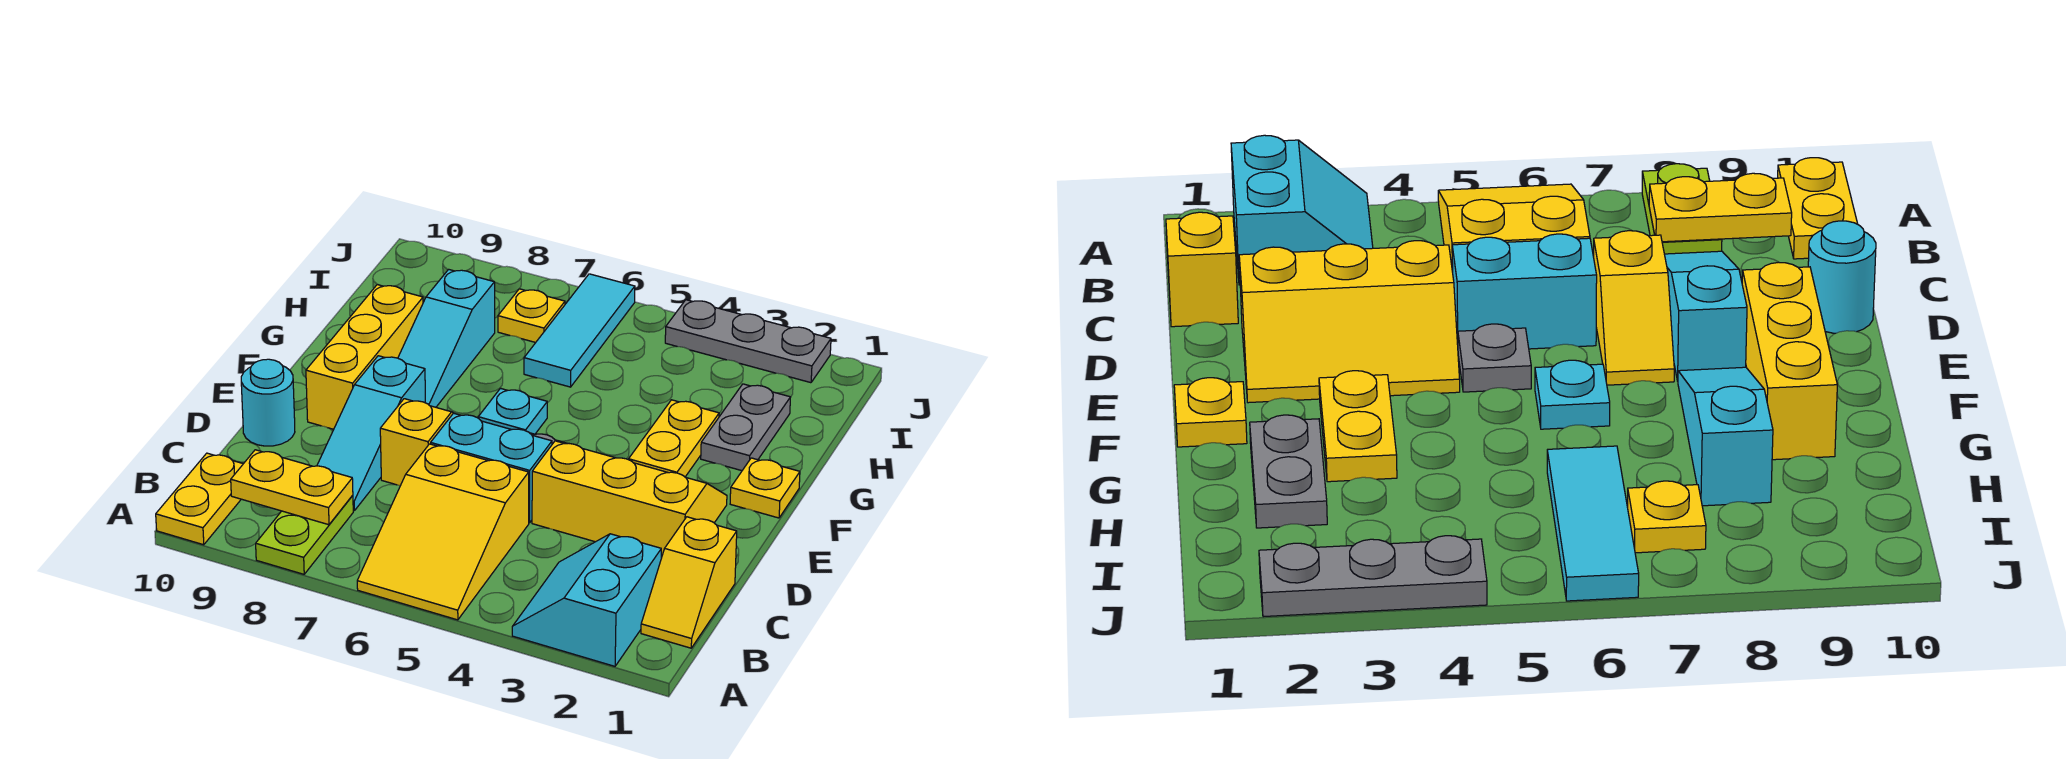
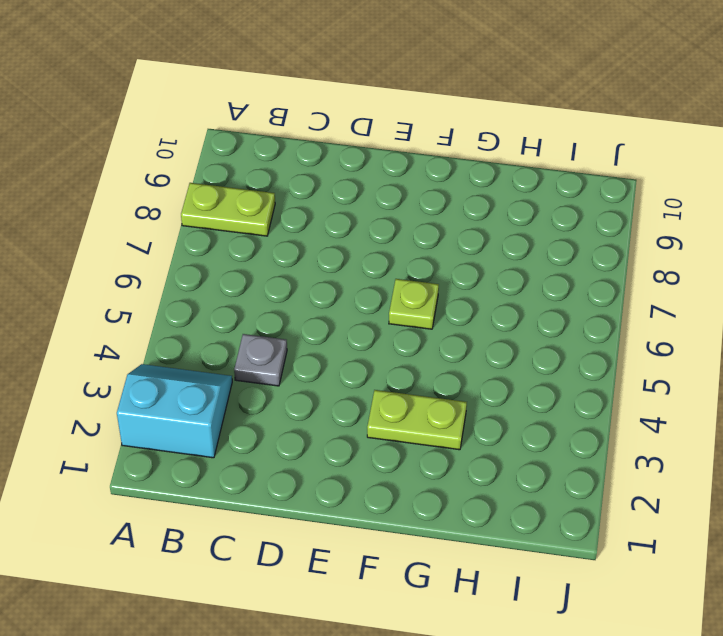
grey 1x1 plate [234,334,287,386] -> grey 1x1 plate moved to [1458,324,1531,392]
lime 1x2 plate [367,390,467,450] -> yellow 1x2 plate [629,400,719,477]
lime 1x1 plate [389,279,439,329] -> cyan 1x1 plate [478,388,547,434]
none -> yellow 2x3 slope [357,444,529,620]
none -> yellow 1x2 plate [156,453,243,545]
none -> yellow 1x2 slope [641,517,737,648]

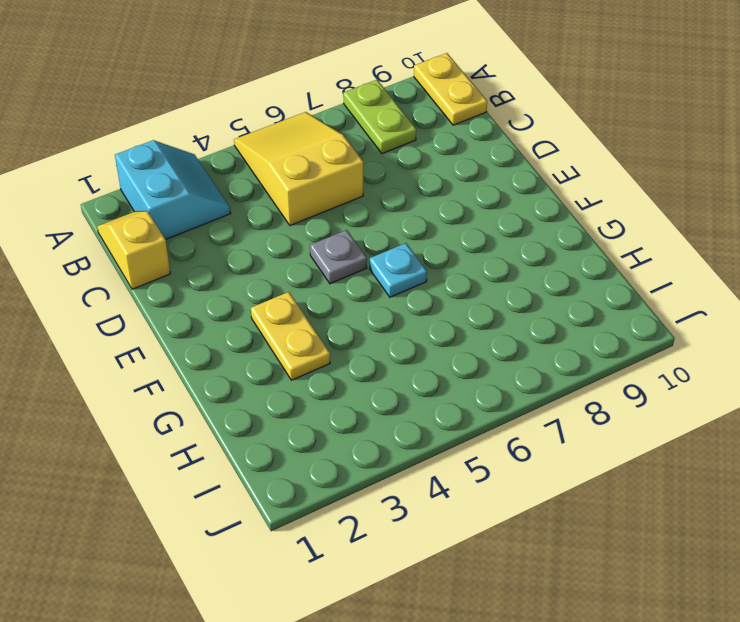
none -> cyan 1x3 slope [317,356,425,511]
none -> yellow 2x3 slope [532,441,727,558]
none -> cyan 1x2 brick [431,413,552,523]

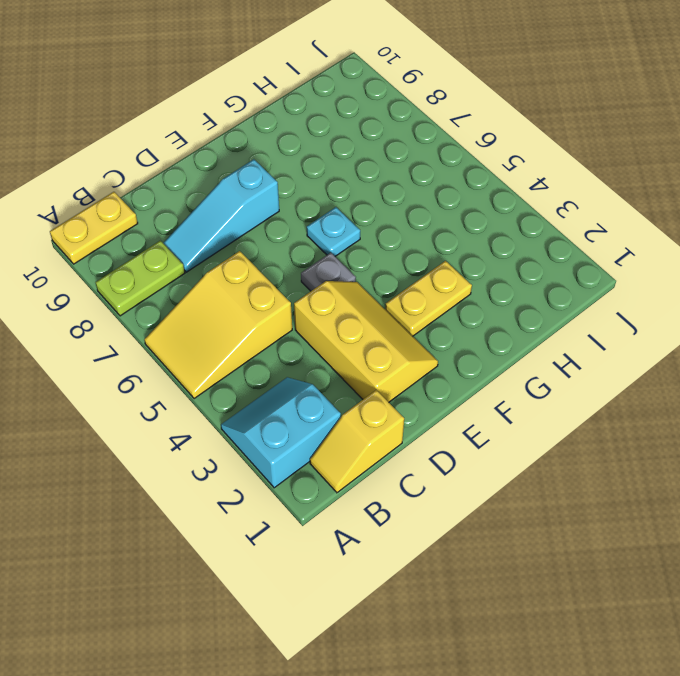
none -> cyan 1x2 brick [431,413,552,523]
none -> yellow 1x2 slope [380,399,453,486]
none -> cyan 1x1 round brick [241,359,295,446]

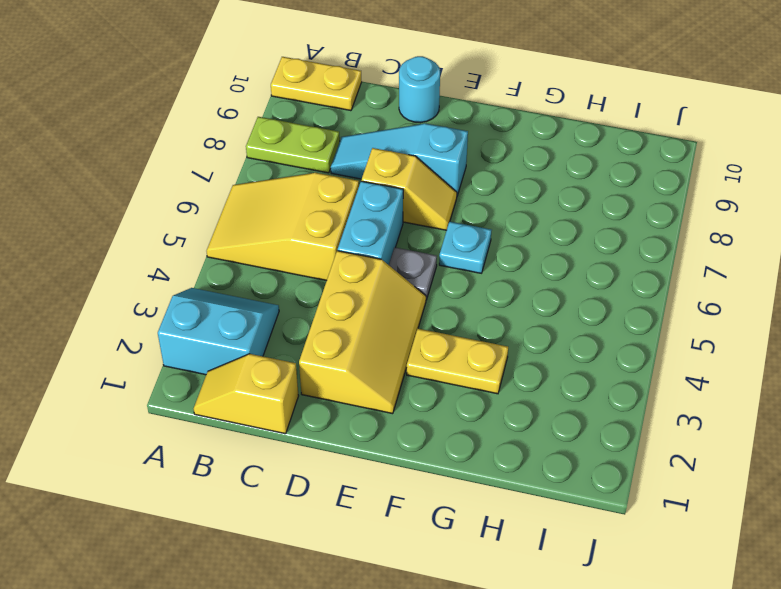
none -> yellow 1x3 brick [306,285,423,429]
none -> yellow 1x1 plate [730,458,800,518]
none -> cyan 1x3 slope [398,269,495,407]

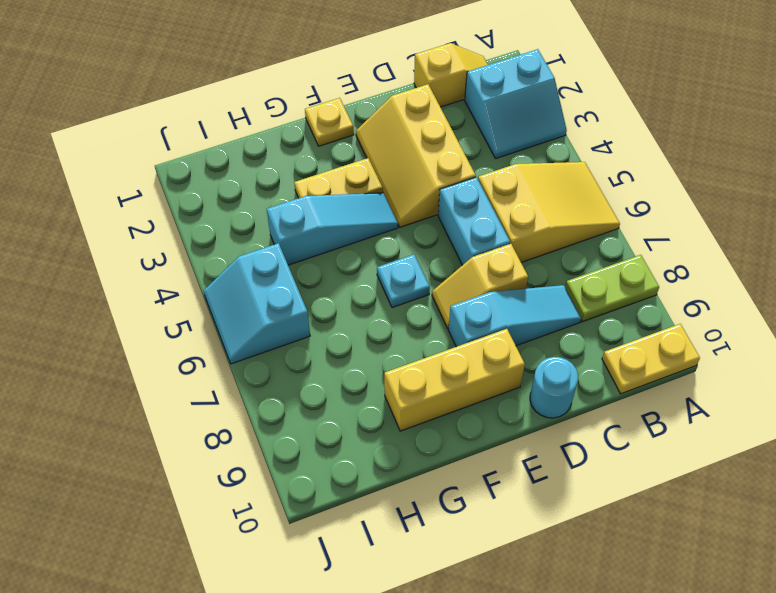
cyan 1x3 slope [267,193,398,265] -> cyan 1x3 slope moved to [398,269,495,407]
cyan 2x2 slope [204,243,310,364] -> cyan 1x3 tile [524,274,635,387]
none -> grey 1x1 plate [1458,324,1531,392]
none -> grey 1x2 plate [701,384,791,471]
none -> yellow 1x1 plate [498,289,565,343]

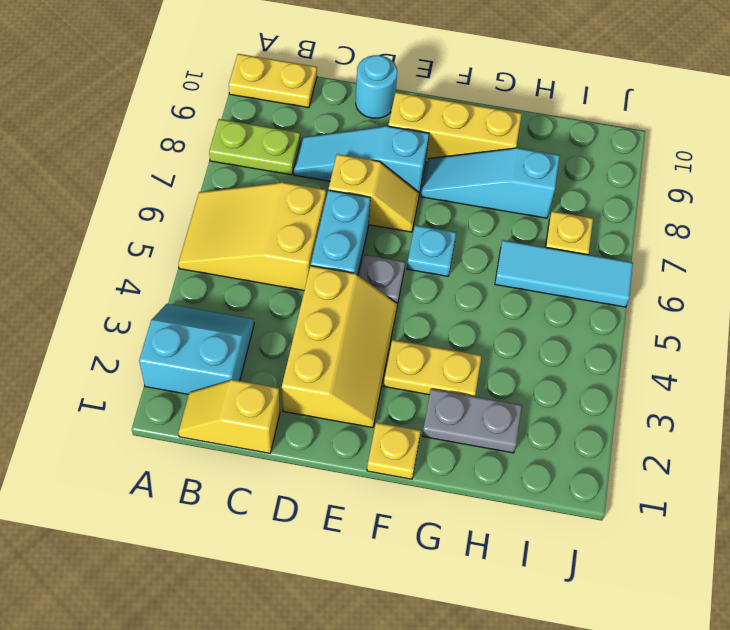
none -> grey 1x3 plate [665,300,831,383]
none -> yellow 1x2 plate [231,450,353,525]

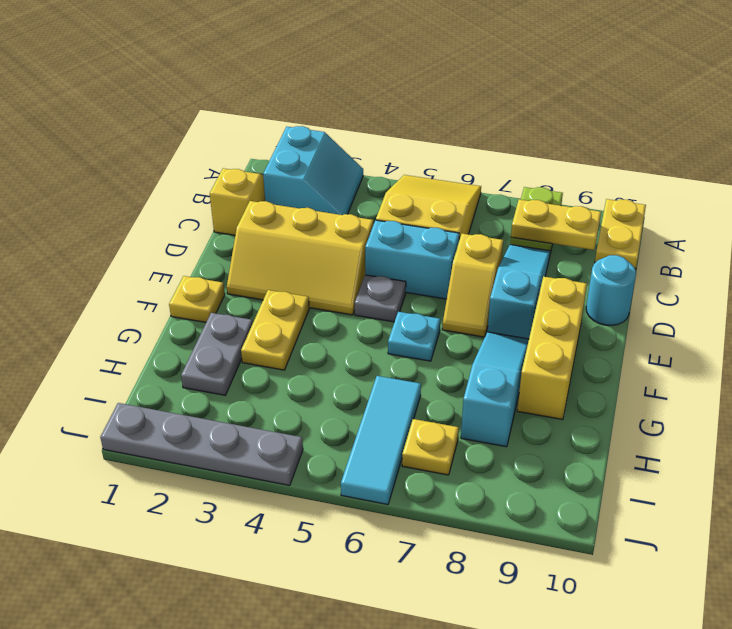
grey 1x4 plate [100,403,303,486] -> grey 1x3 plate [665,300,831,383]

